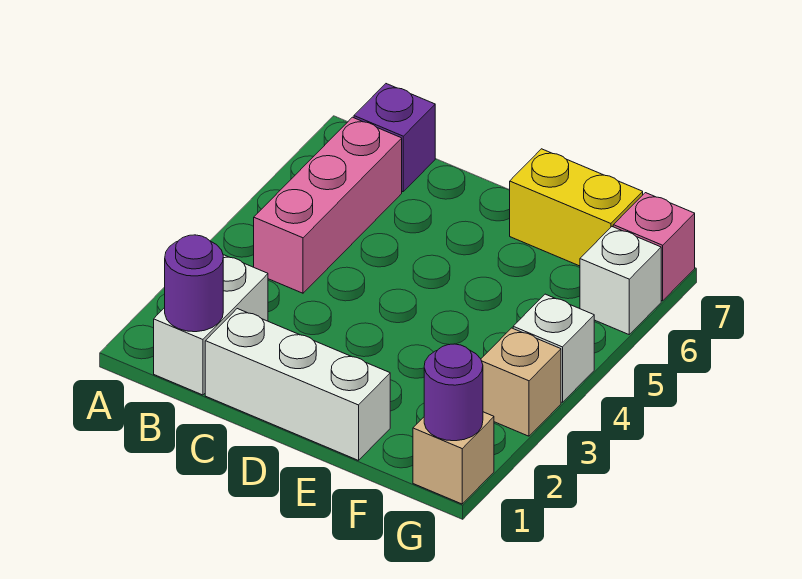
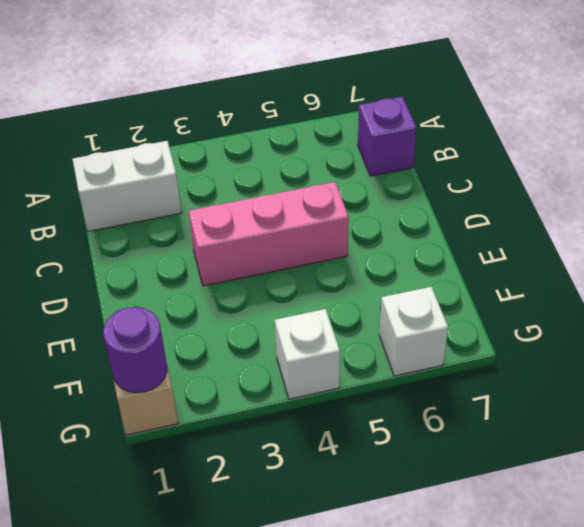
pink 1x3 brick [189,182,349,286] -> pink 1x3 brick moved to [254,117,402,293]
none -> white 1x3 brick [205,309,390,460]
none -> yellow 1x2 brick [510,149,643,266]
none -> tan 1x1 brick [481,328,561,436]

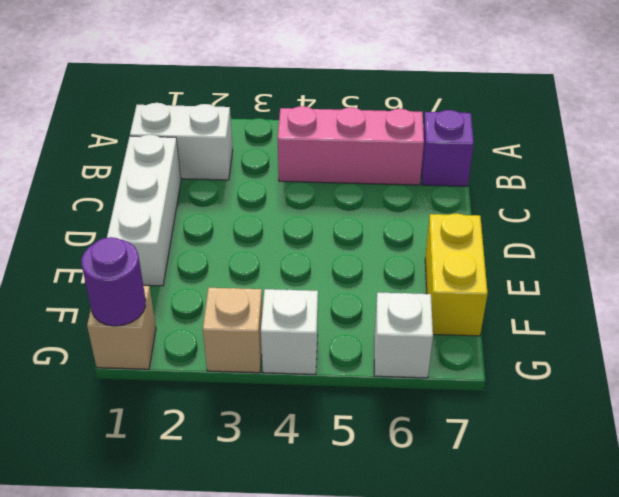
none -> pink 1x1 brick [613,193,695,301]
none -> purple 1x1 round brick [165,235,223,332]

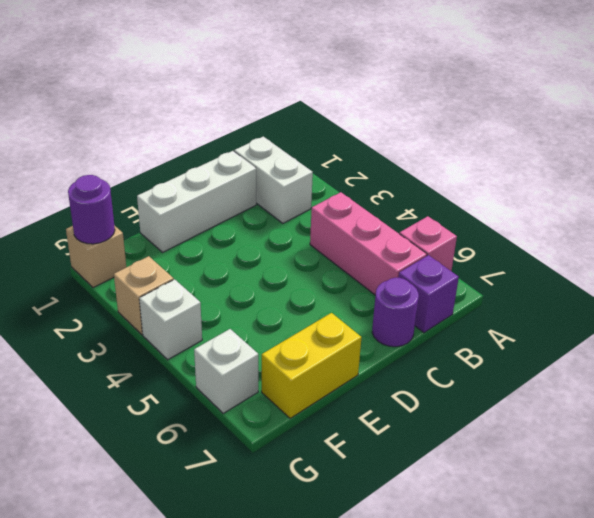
pink 1x1 brick [399,216,457,271] -> pink 1x1 brick moved to [613,193,695,301]
purple 1x1 round brick [372,278,419,347] -> purple 1x1 round brick moved to [165,235,223,332]

